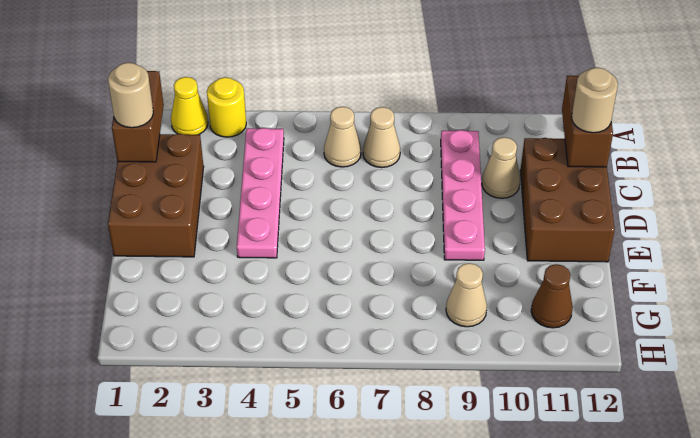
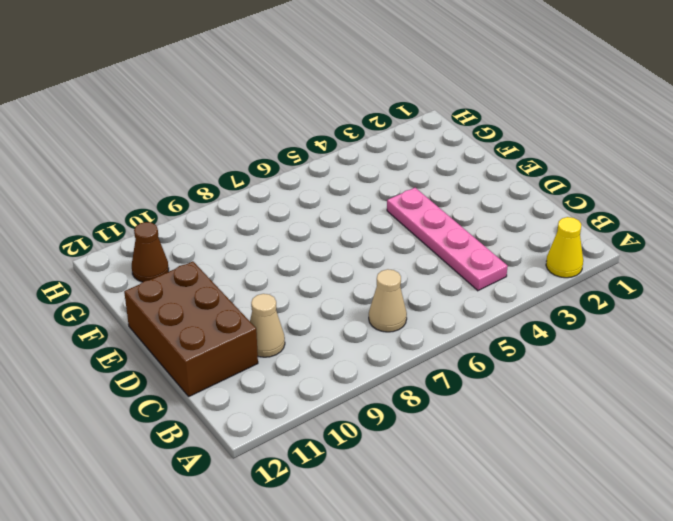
none -> yellow 1x1 round brick [207,77,246,137]
none -> tan 1x1 cone [324,107,361,167]
none -> pink 1x4 plate [441,130,485,260]

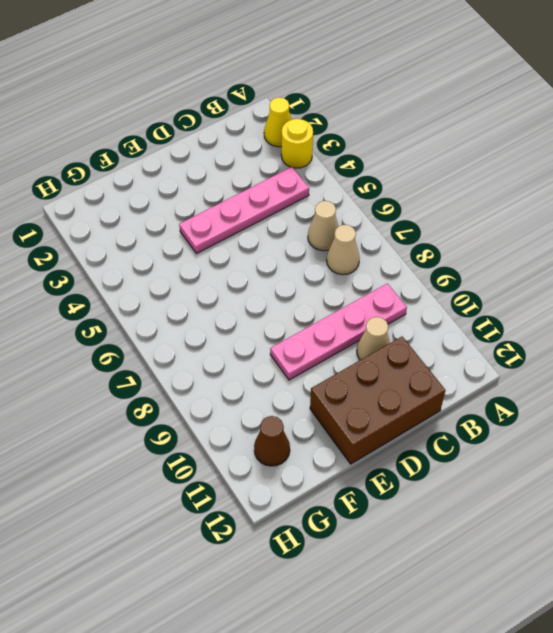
none -> brown 2x3 brick [108,134,204,257]
none -> tan 1x1 cone [446,263,487,327]
none -> brown 1x2 brick [112,71,164,162]

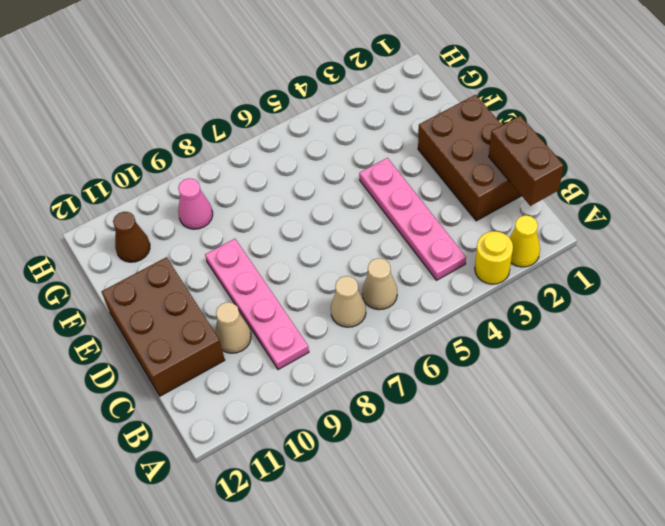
pink 1x1 cone [178,178,213,229] -> tan 1x1 cone [446,263,487,327]
none -> brown 1x2 brick [562,76,613,167]
none -> tan 1x1 round brick [108,63,153,128]
none -> tan 1x1 round brick [572,67,618,133]

